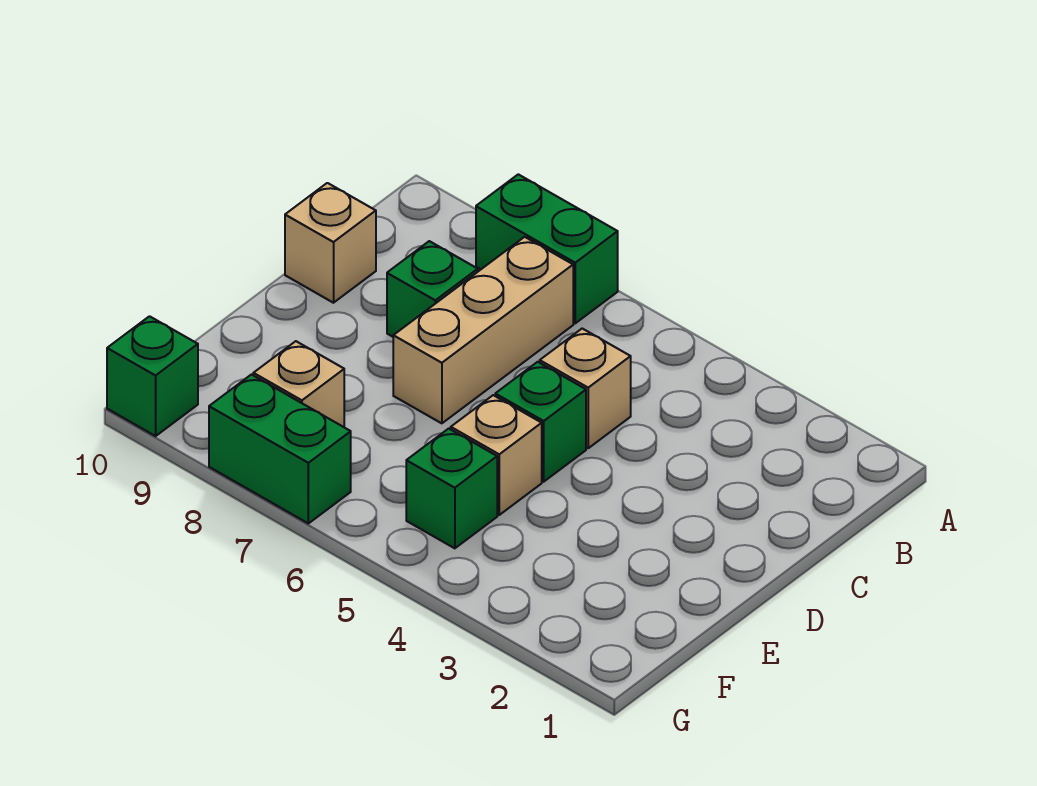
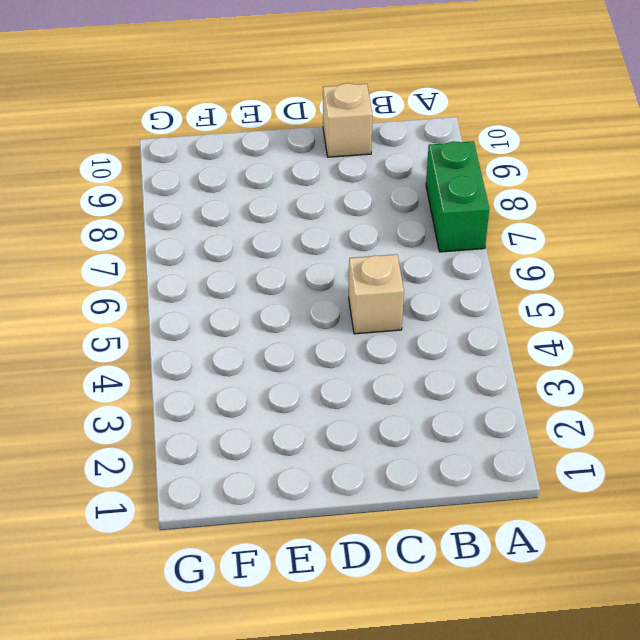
none -> tan 1x3 brick [393,237,573,423]
none -> green 1x1 brick [387,241,478,337]

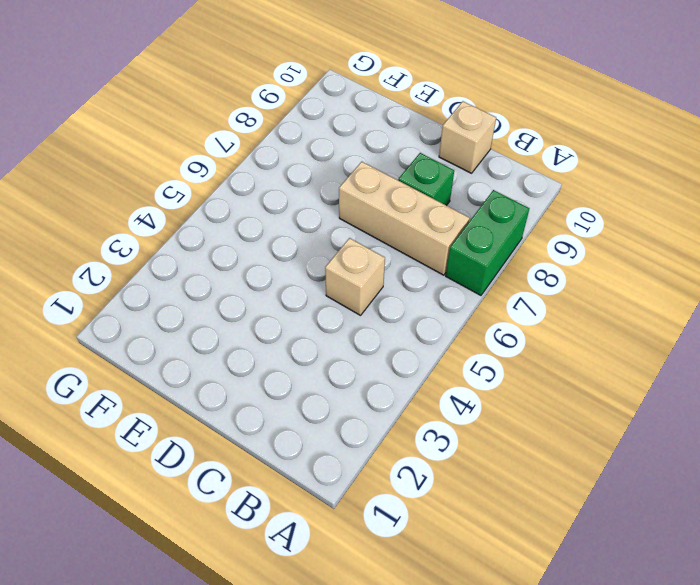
none -> green 1x1 brick [495,362,586,482]
none -> tan 1x1 brick [451,395,542,515]

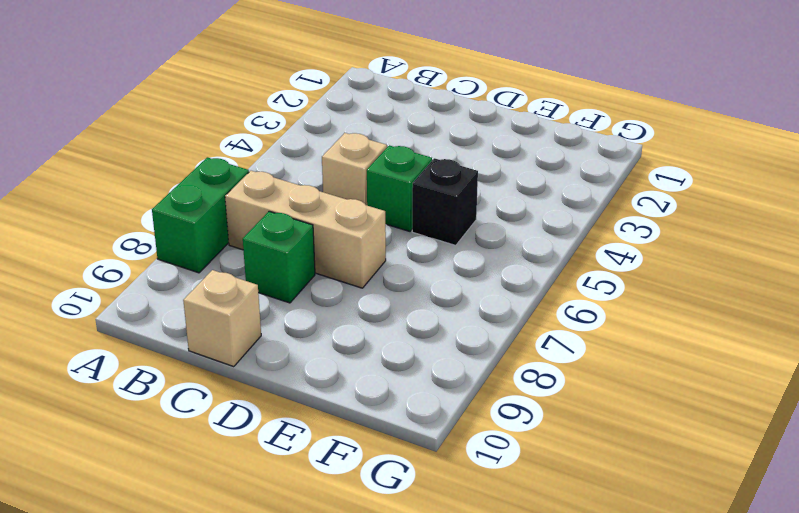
black 1x1 brick [412,158,478,245] -> tan 1x1 brick [451,395,542,515]
none -> green 1x1 brick [406,429,497,548]
none -> tan 1x1 brick [253,341,344,427]

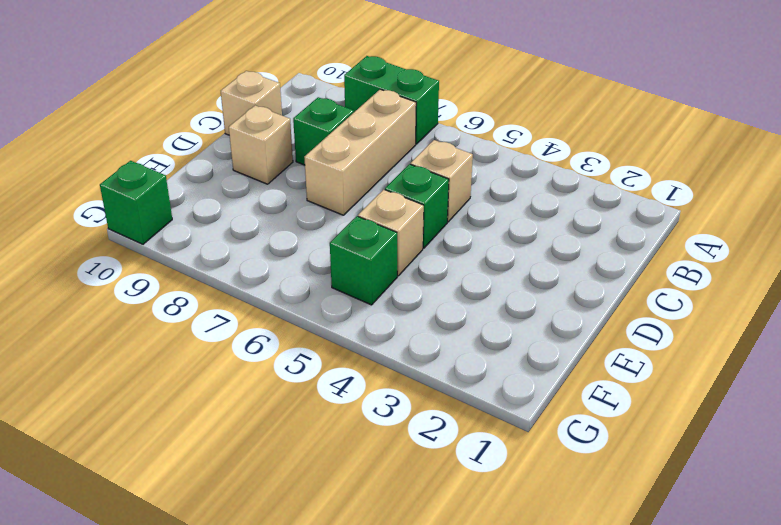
tan 1x1 brick [229,105,293,184] -> tan 1x1 brick moved to [253,341,344,427]
none -> green 1x2 brick [209,375,351,523]

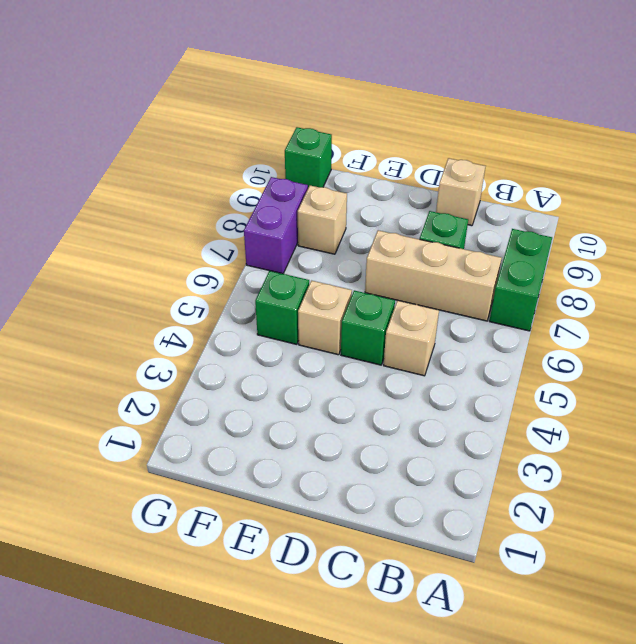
purple 1x2 brick [244,177,308,274] -> green 1x2 brick [209,375,351,523]

